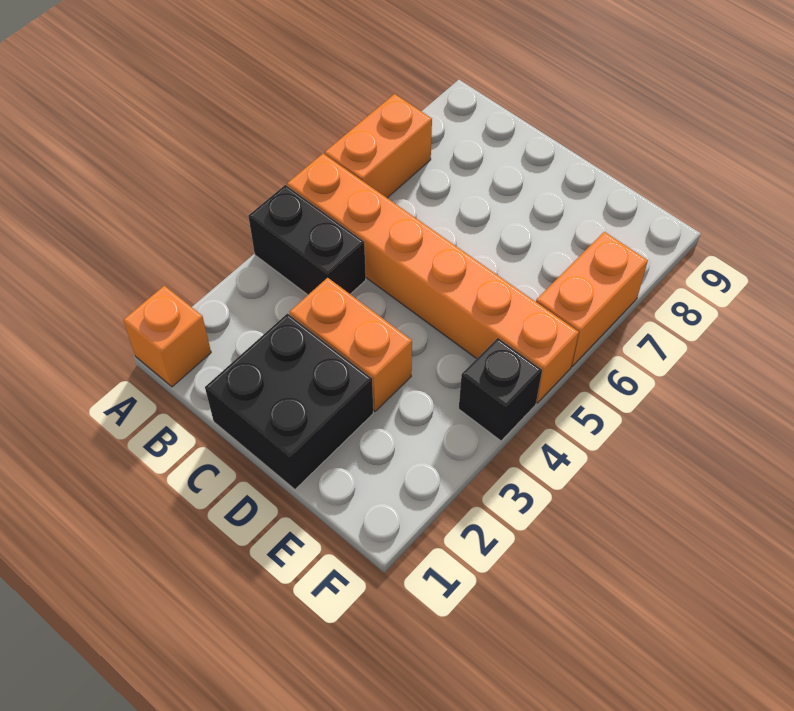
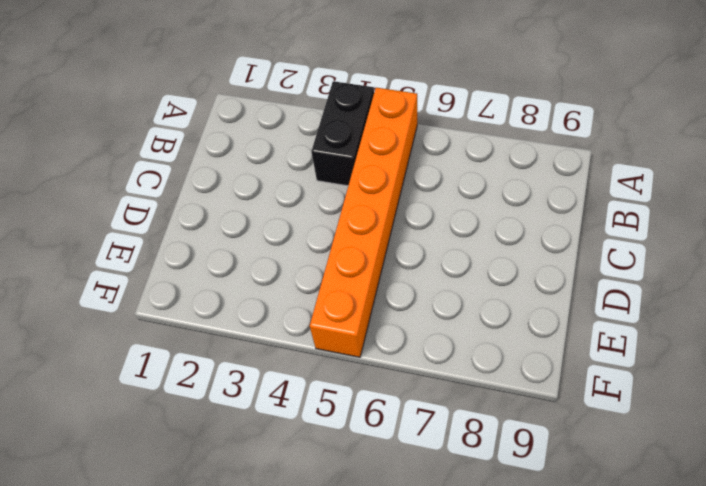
none -> orange 1x1 brick [123,286,211,387]
none -> orange 1x2 brick [325,94,432,198]

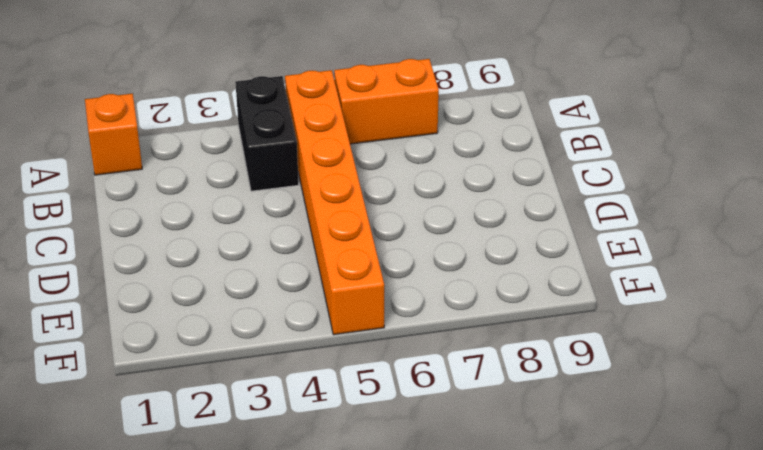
none -> black 2x2 brick [205,314,373,489]
none -> orange 1x2 brick [290,278,412,411]

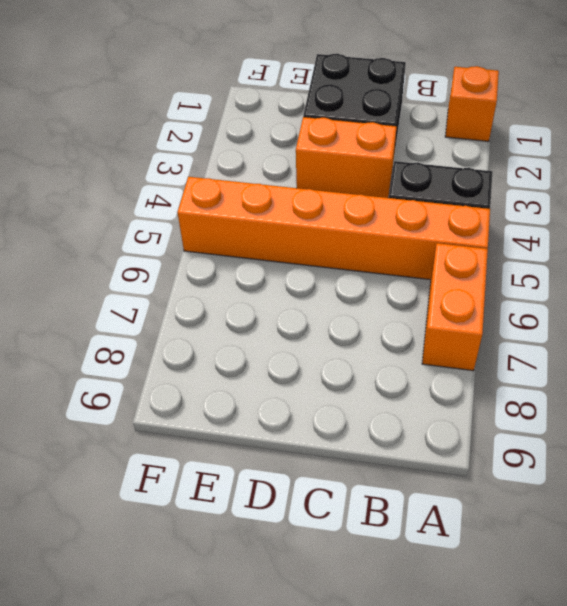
none -> black 1x1 brick [459,338,542,441]
none -> orange 1x2 brick [536,232,648,366]

